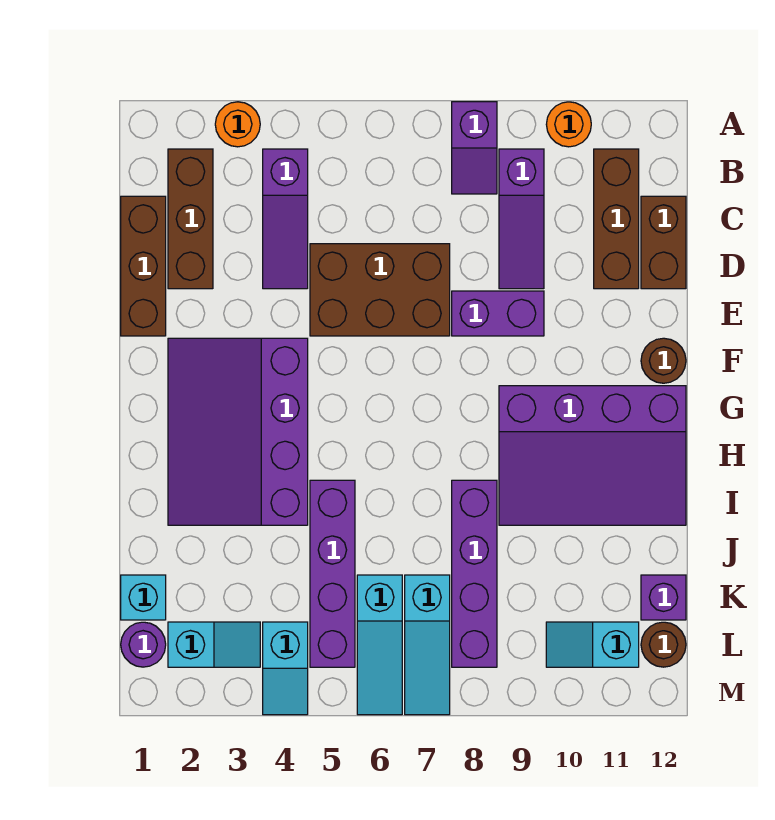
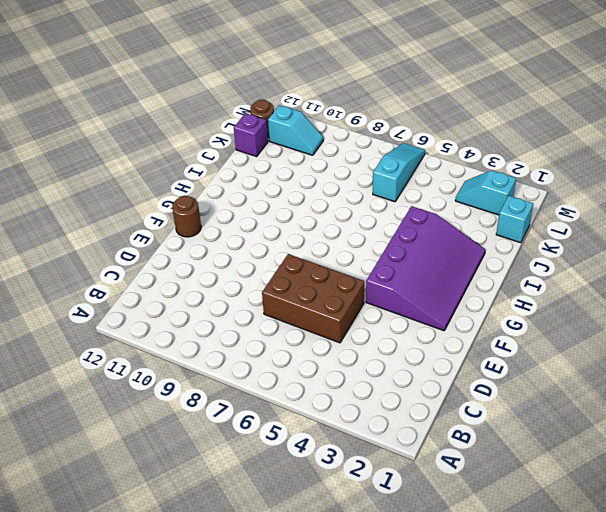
none -> orange 1x1 round brick [215,102,260,147]
none -> purple 1x2 slope [452,102,497,194]
none -> orange 1x1 round brick [546,102,591,147]

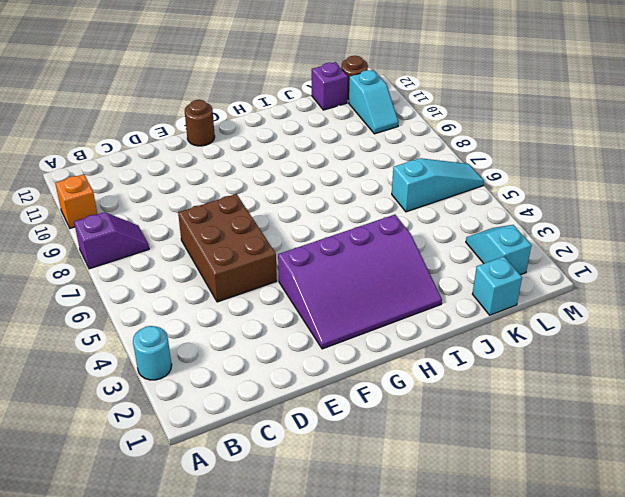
cyan 1x1 round brick [133,326,172,380] -> orange 1x1 round brick [215,102,260,147]
orange 1x1 brick [55,174,97,228] -> orange 1x1 round brick [546,102,591,147]
none -> brown 1x3 brick [168,149,213,289]
none -> purple 1x3 slope [263,149,308,289]
none -> purple 1x3 slope [499,149,544,289]

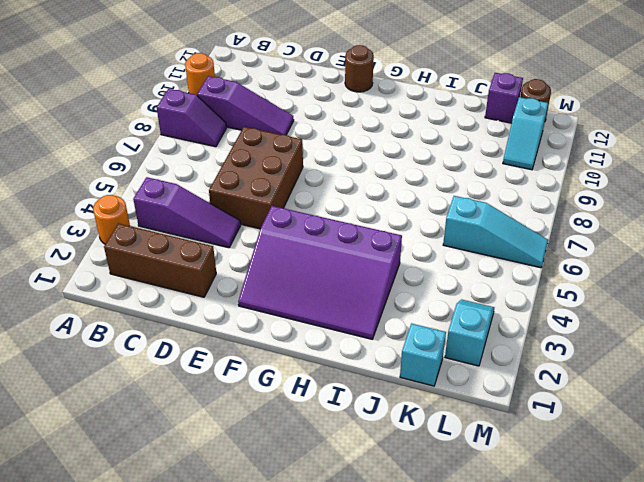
none -> brown 1x3 brick [594,149,639,289]
none -> brown 1x3 brick [121,196,166,336]
none -> brown 1x2 brick [641,196,686,289]

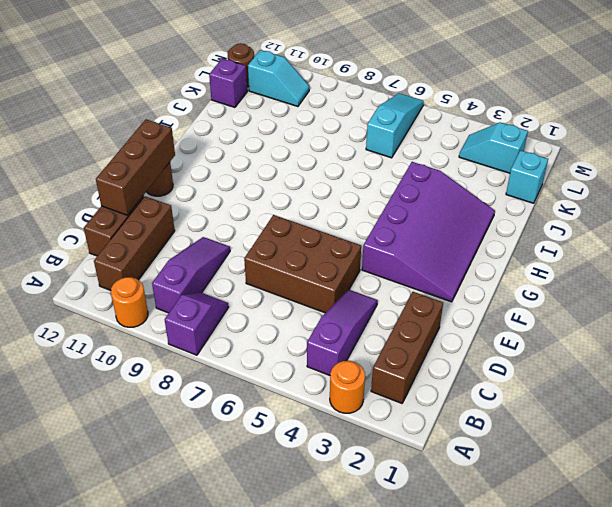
brown 1x3 brick [96,119,175,215] -> brown 1x3 brick moved to [121,196,166,336]
none -> purple 1x2 brick [452,291,544,336]
none -> purple 3x4 slope [499,386,686,525]
none -> purple 1x4 brick [310,480,355,667]

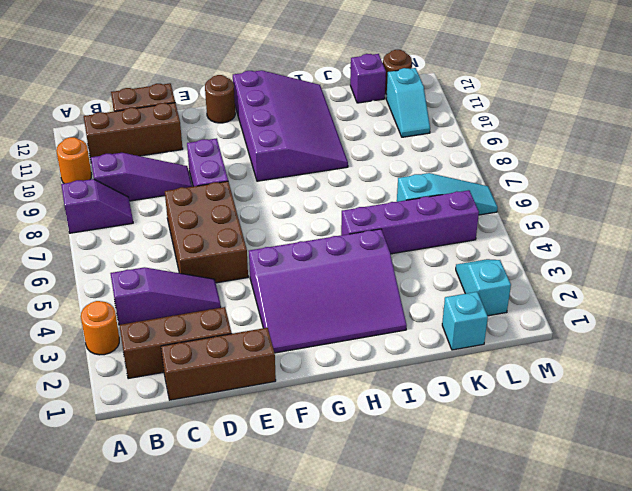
none -> purple 1x4 brick [452,480,497,667]
none -> cyan 1x3 slope [405,575,450,715]
none -> purple 1x1 round brick [121,622,166,667]

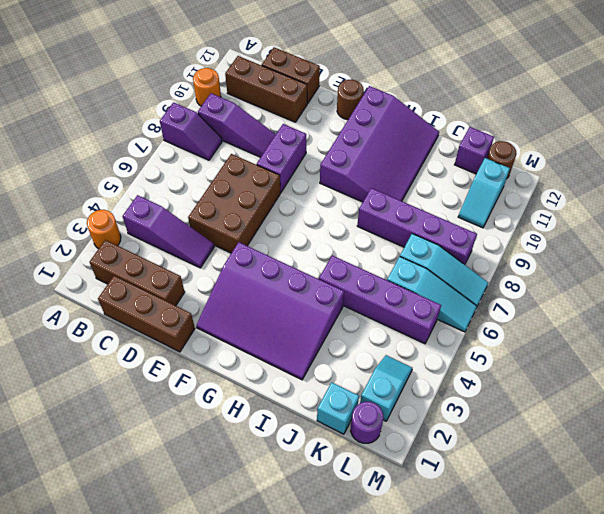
none -> cyan 1x2 slope [263,622,308,715]

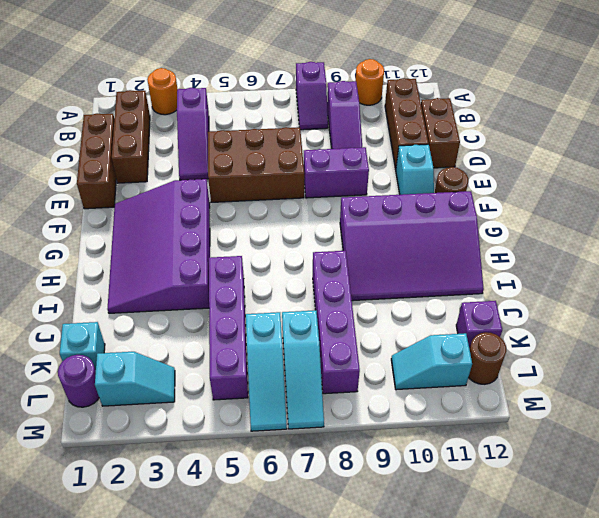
cyan 1x2 slope [396,144,434,195] -> cyan 1x2 slope moved to [263,622,308,715]

